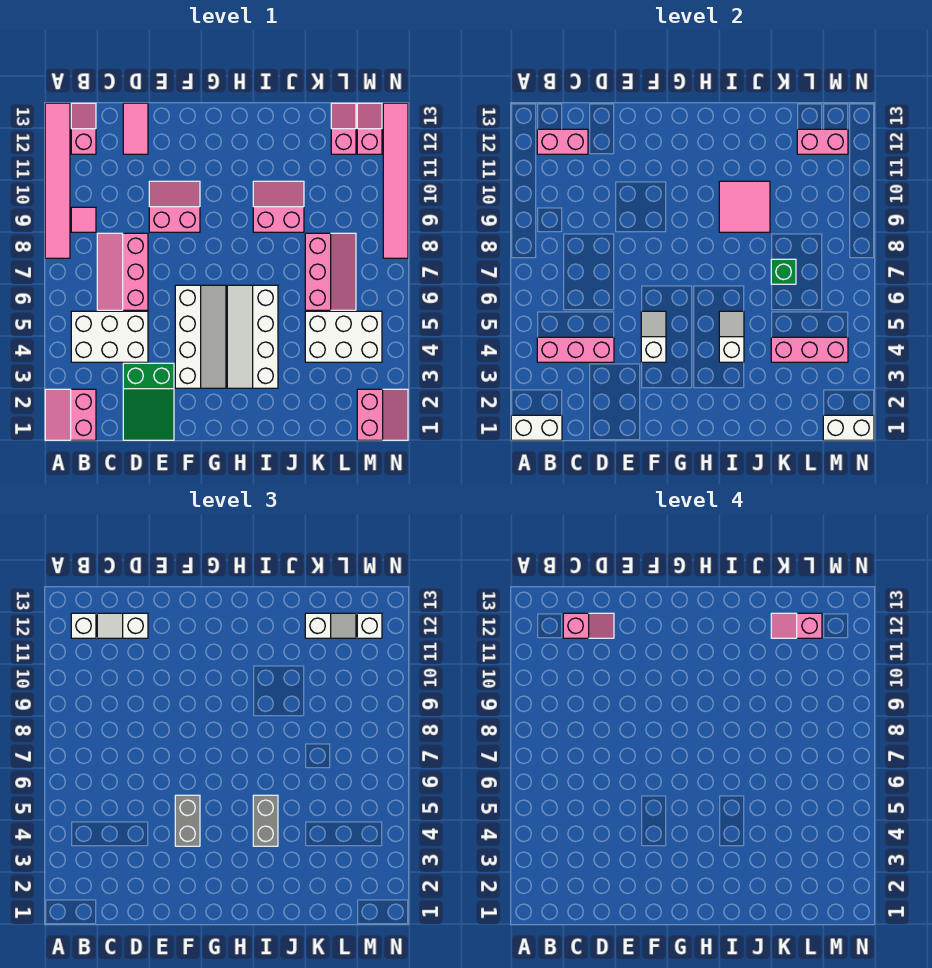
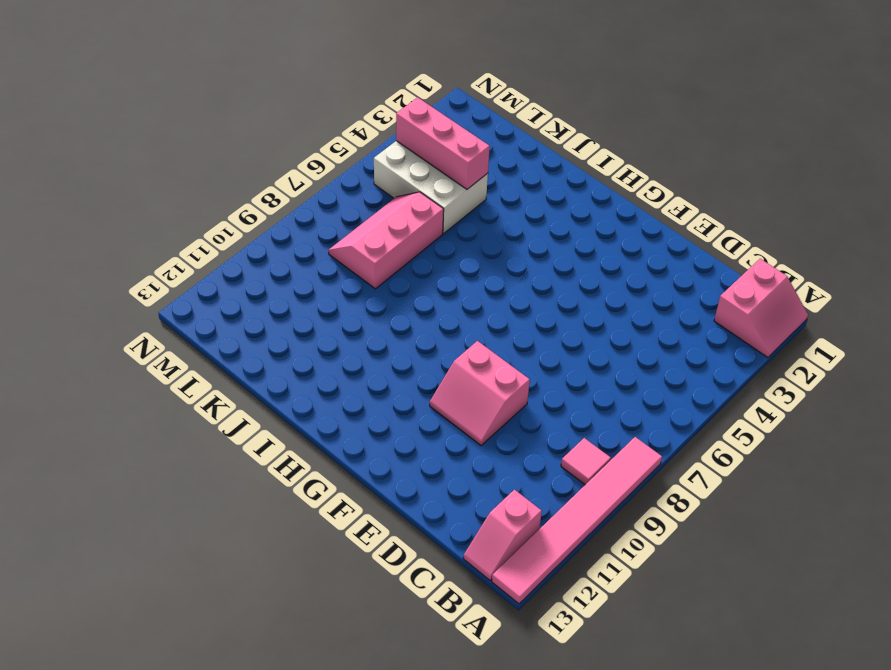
none -> white 2x3 brick [71,311,148,362]
none -> pink 2x3 slope [97,233,148,310]
none -> green 2x3 slope [123,363,174,440]
none -> pink 1x2 tile [123,103,148,154]

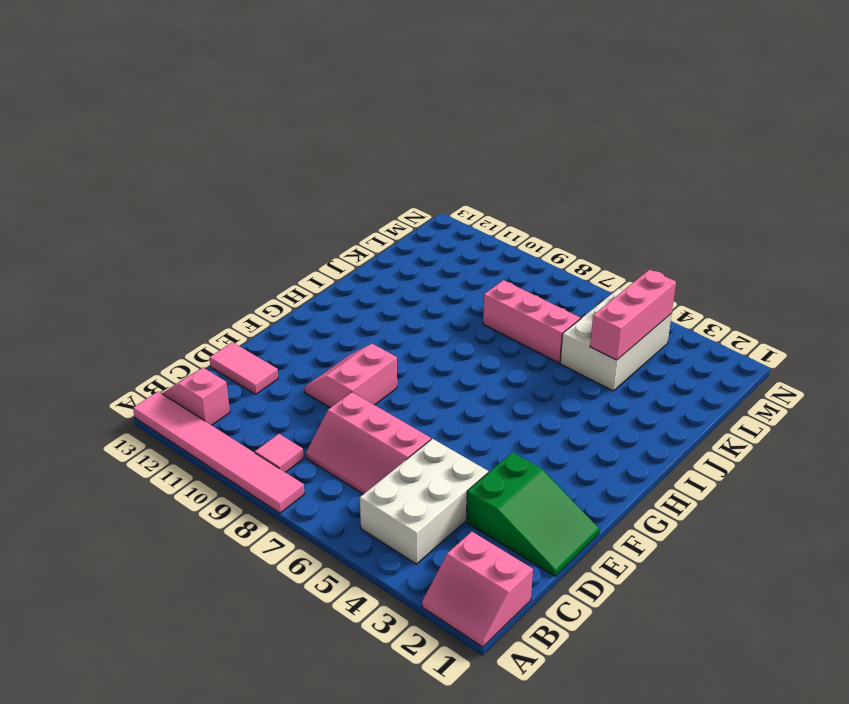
none -> white 2x4 slope [175,285,226,388]
none -> white 2x4 slope [227,285,278,388]
none -> pink 2x2 slope [253,181,304,232]
none -> pink 1x2 slope [331,103,356,154]

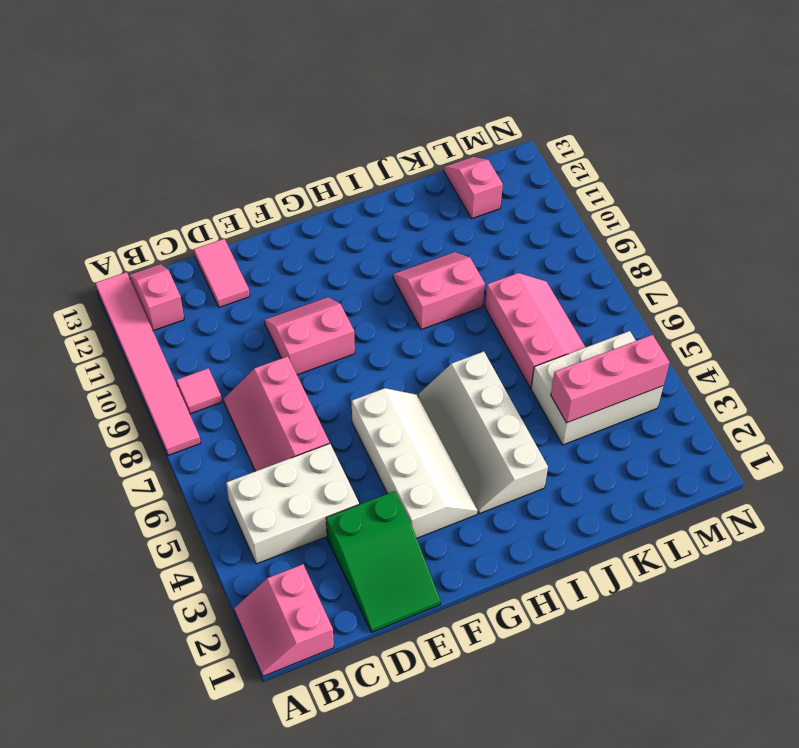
none -> pink 2x2 slope [357,389,408,440]
none -> pink 1x2 slope [357,103,382,154]
none -> pink 1x6 tile [383,103,408,258]
none -> white 1x2 brick [511,415,562,440]

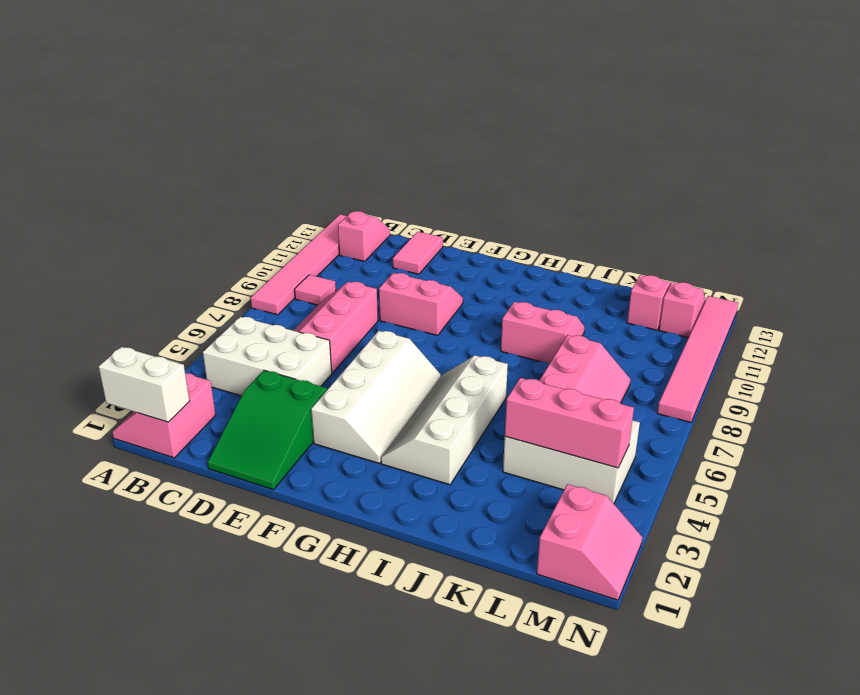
none -> pink 1x3 brick [537,337,614,362]
none -> pink 1x2 brick [537,129,588,154]
none -> white 1x2 slope [641,311,666,362]
none -> white 1x2 slope [719,311,744,362]

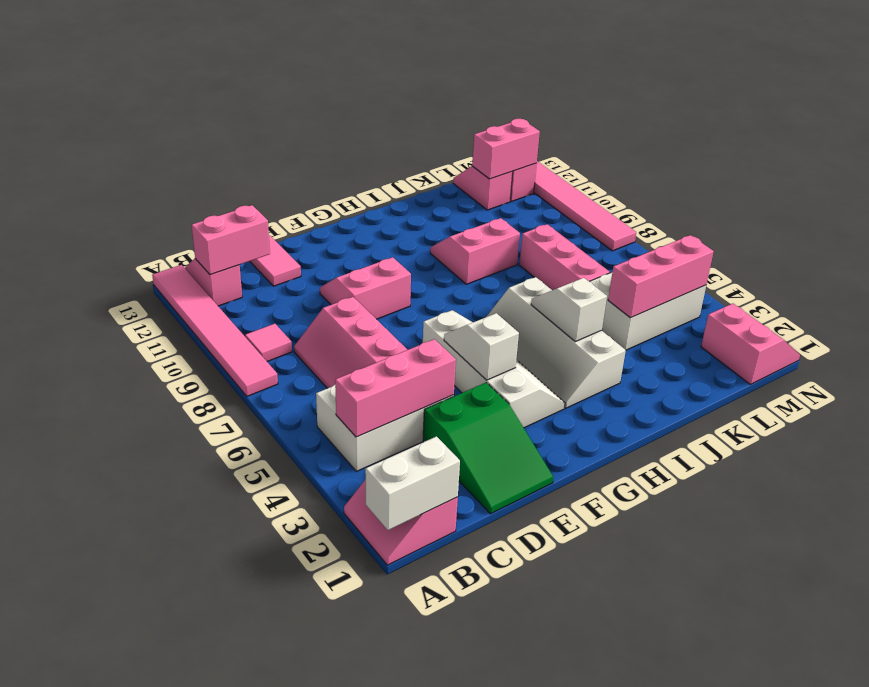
none -> pink 2x2 tile [719,181,770,232]
none -> green 1x1 brick [771,259,796,284]
none -> white 1x2 brick [823,415,874,440]
none -> white 1x1 brick [71,613,96,638]

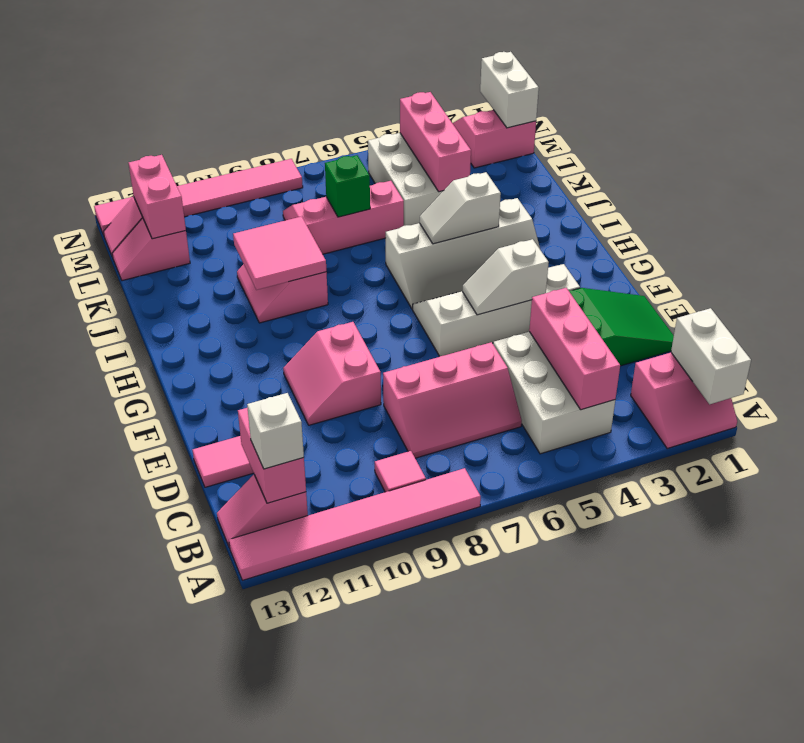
none -> white 1x2 slope [97,613,148,638]
none -> grey 1x2 brick [175,795,200,846]
none -> grey 1x2 brick [253,795,278,846]
none -> white 1x2 slope [305,613,356,638]

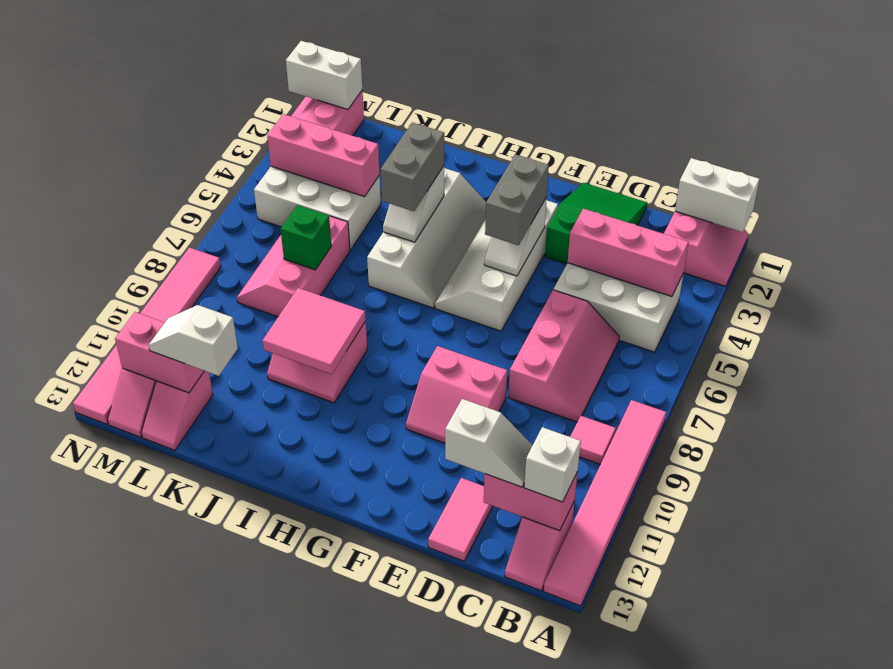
none -> white 1x1 brick [357,613,382,638]
none -> pink 1x2 slope [563,613,614,638]
none -> pink 1x2 slope [771,613,822,638]

